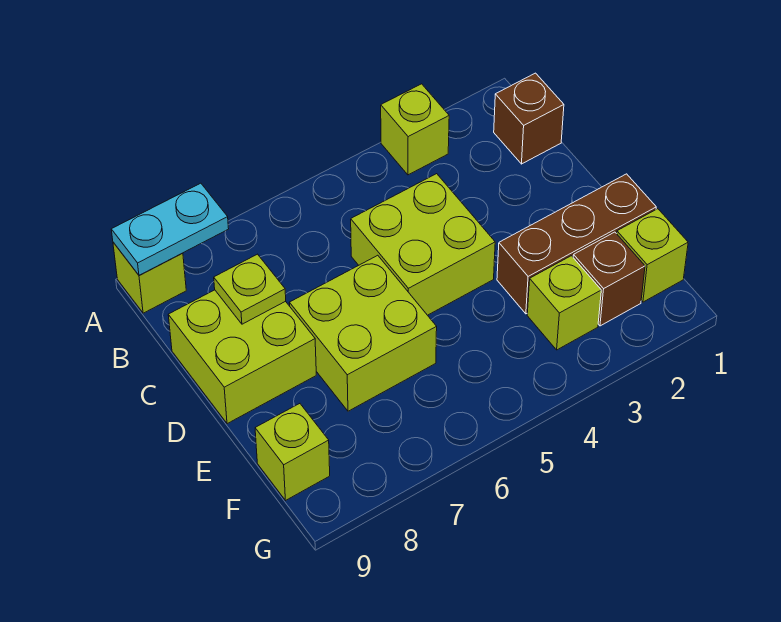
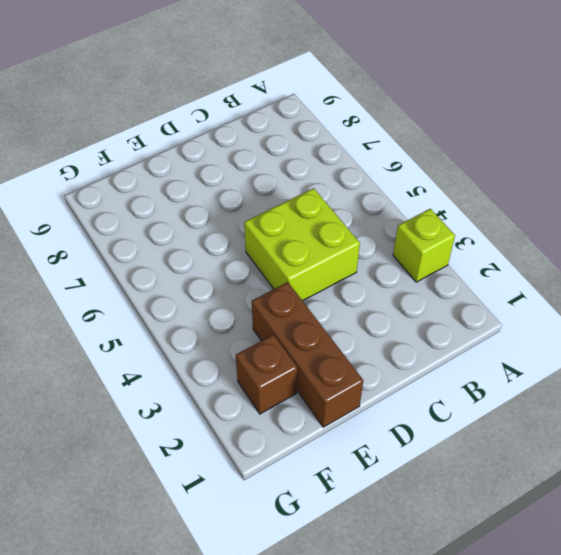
none -> lime 1x1 brick [113,242,186,313]
none -> brown 1x1 brick [494,73,564,164]
none -> lime 2x2 brick [168,290,316,424]

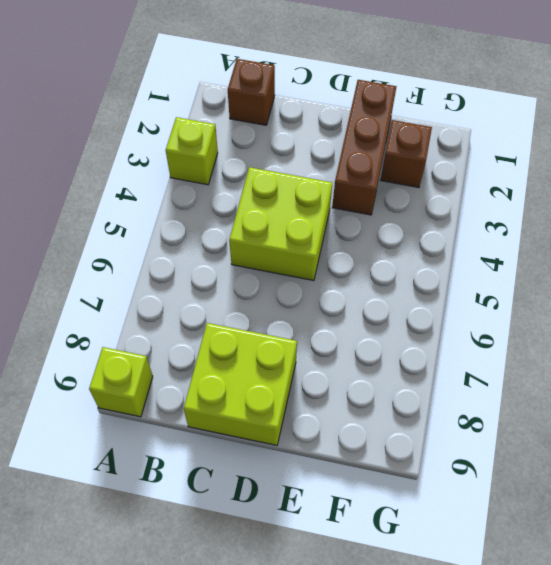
none -> lime 2x2 brick [289,255,437,411]
none -> lime 1x1 brick [617,209,688,302]
none -> lime 1x1 brick [527,256,601,350]

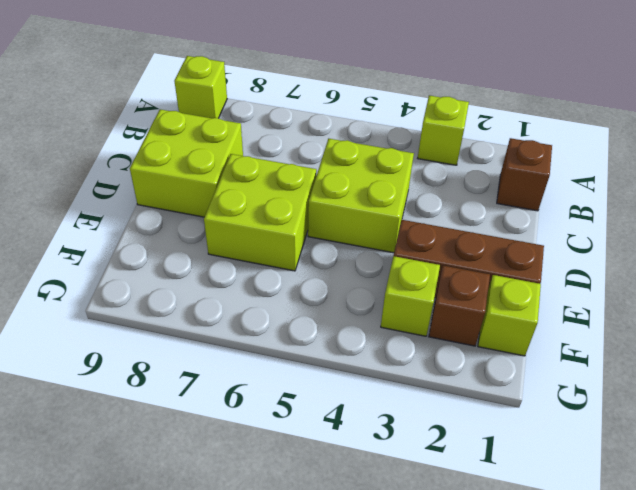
none -> lime 1x1 brick [255,404,330,500]
none -> cyan 1x2 plate [111,183,229,275]
none -> lime 1x1 plate [214,254,286,324]

